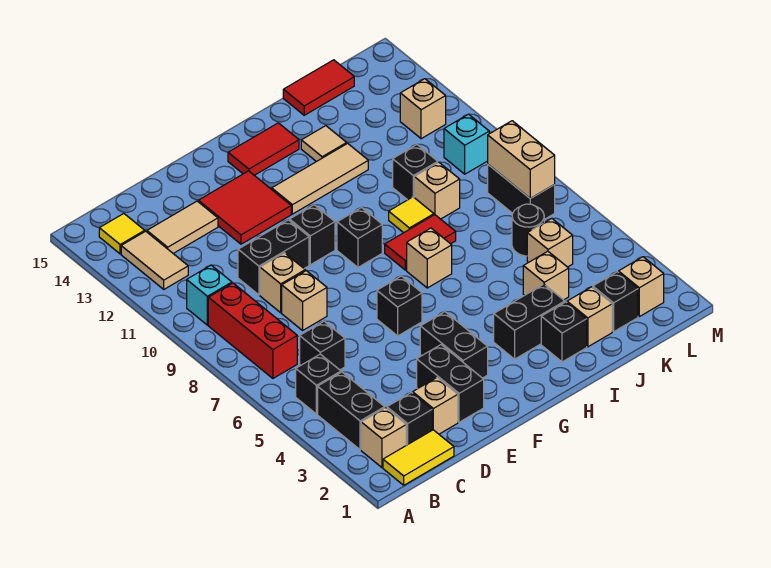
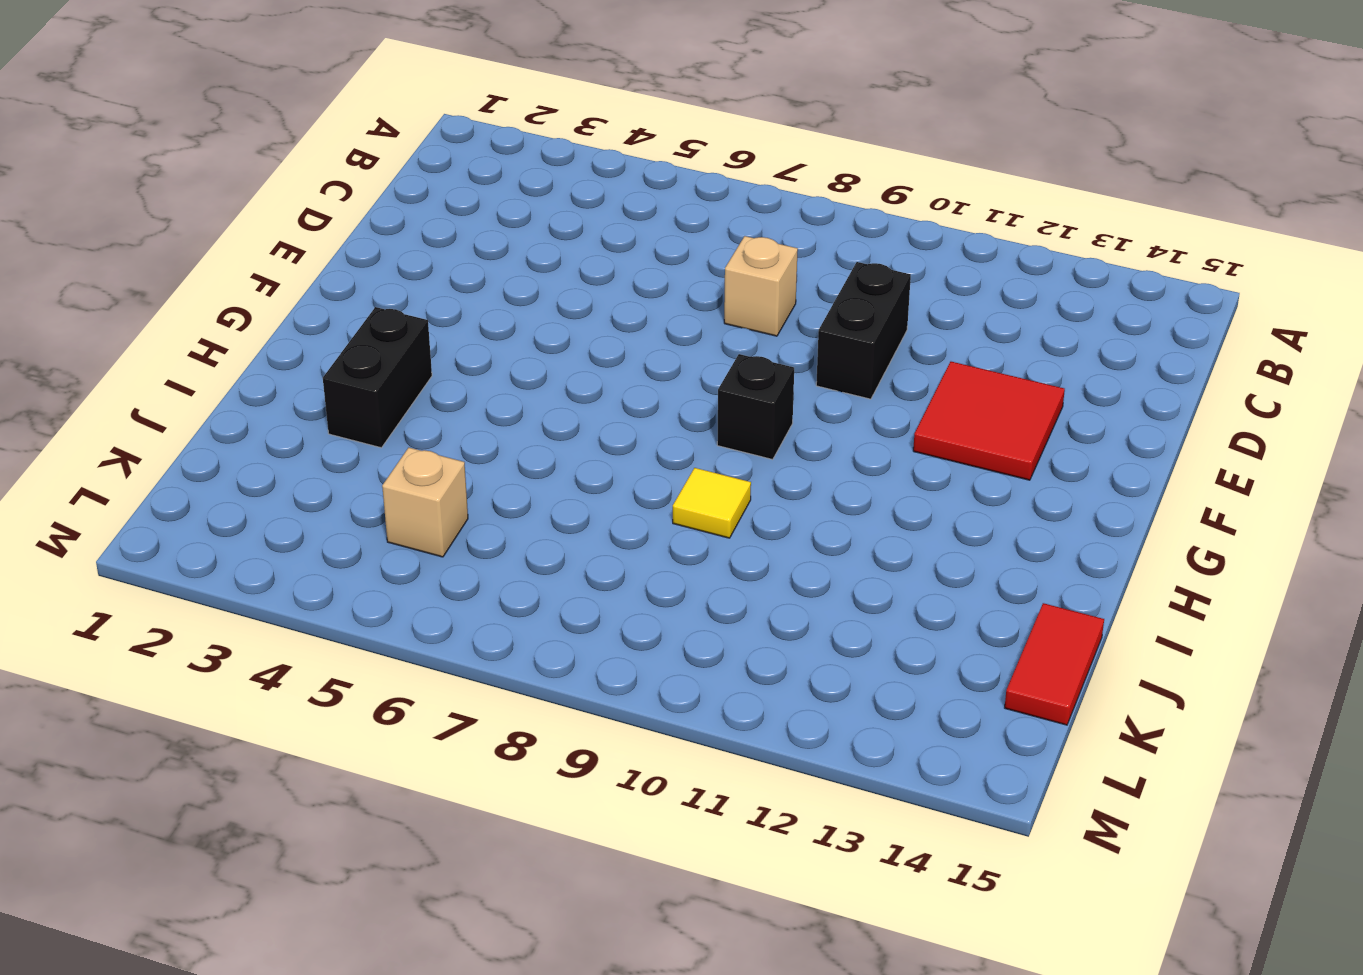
none -> yellow 1x2 tile [383,430,454,485]
none -> tan 1x1 brick [361,408,406,467]
none -> black 1x2 brick [318,372,385,450]
none -> black 1x1 brick [296,354,341,414]

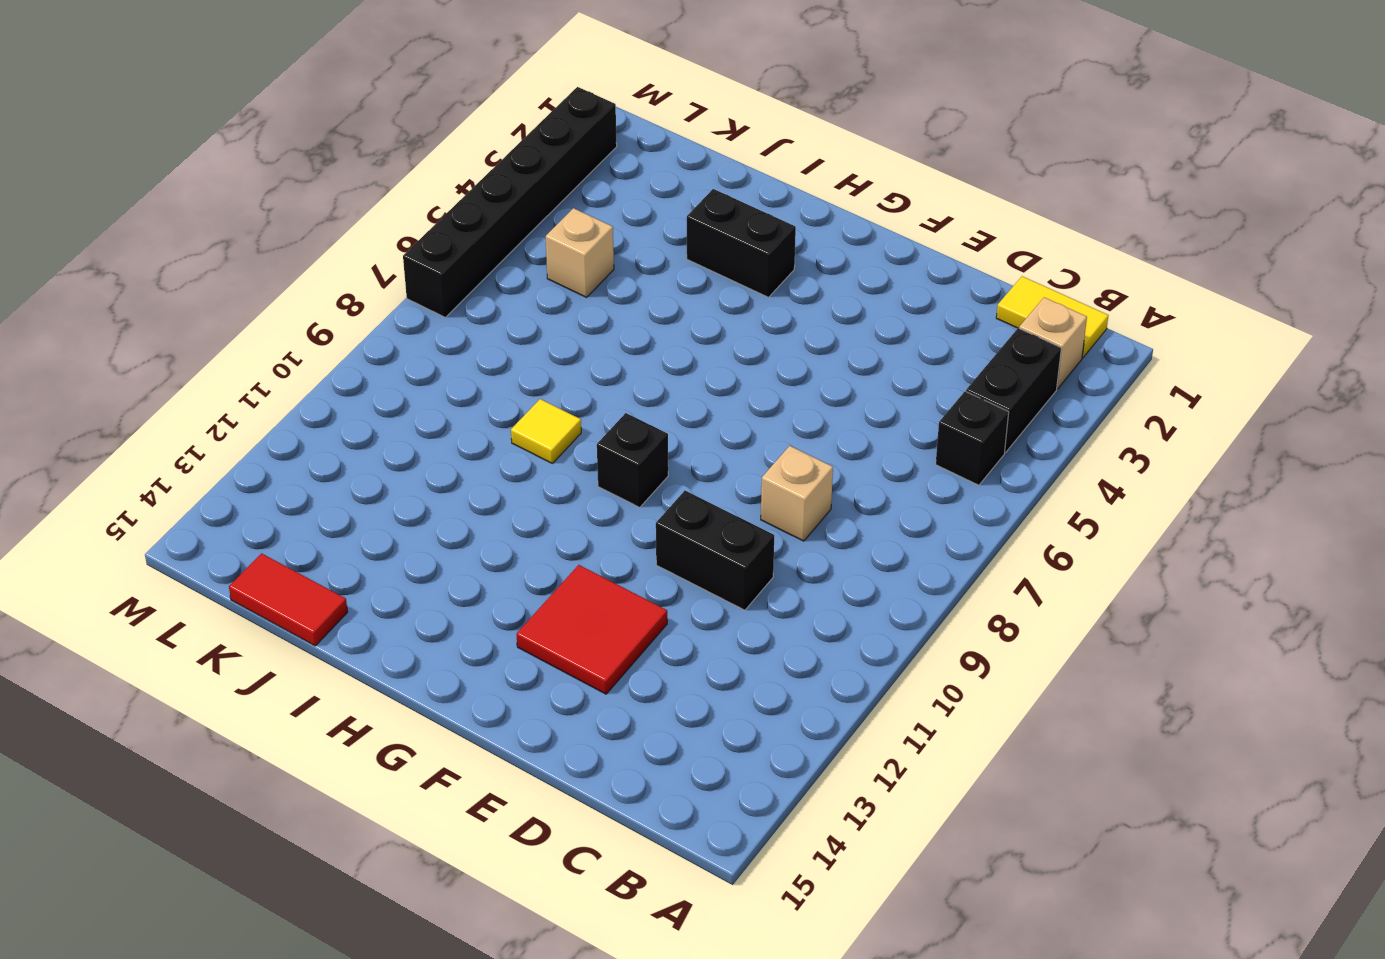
black 1x6 brick [403,87,617,317] -> none
none -> red 1x3 brick [208,283,297,378]
none -> cyan 1x1 brick [187,265,232,325]
none -> tan 1x2 tile [121,231,188,289]
none -> yellow 1x1 tile [99,214,145,254]

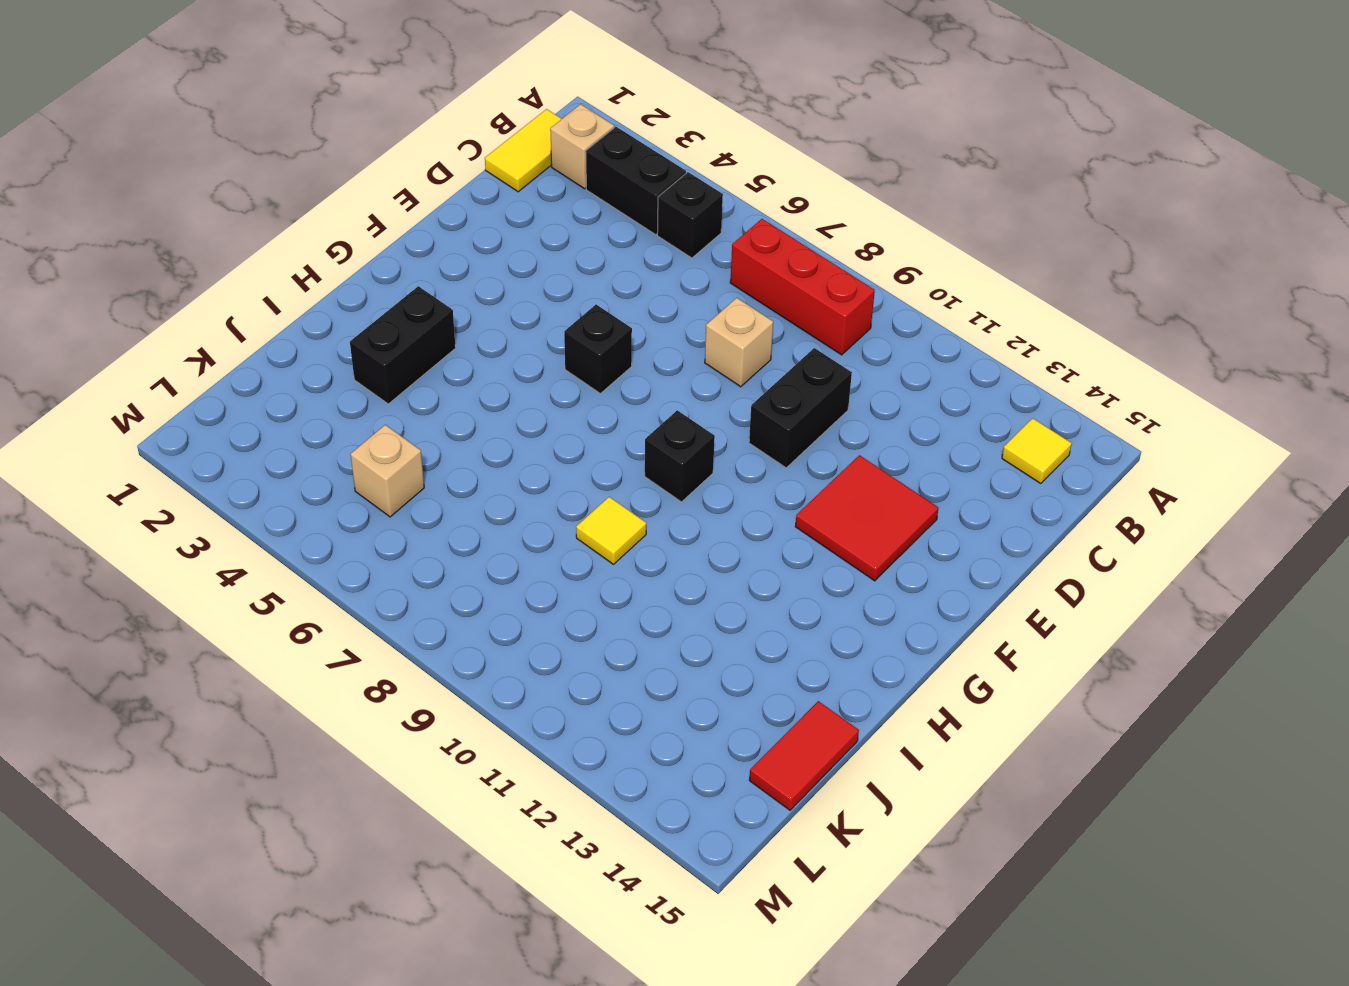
none -> cyan 1x1 brick [187,265,232,325]
none -> tan 1x2 tile [121,231,188,289]
none -> black 1x1 brick [387,392,432,445]
none -> black 1x1 brick [300,321,345,370]

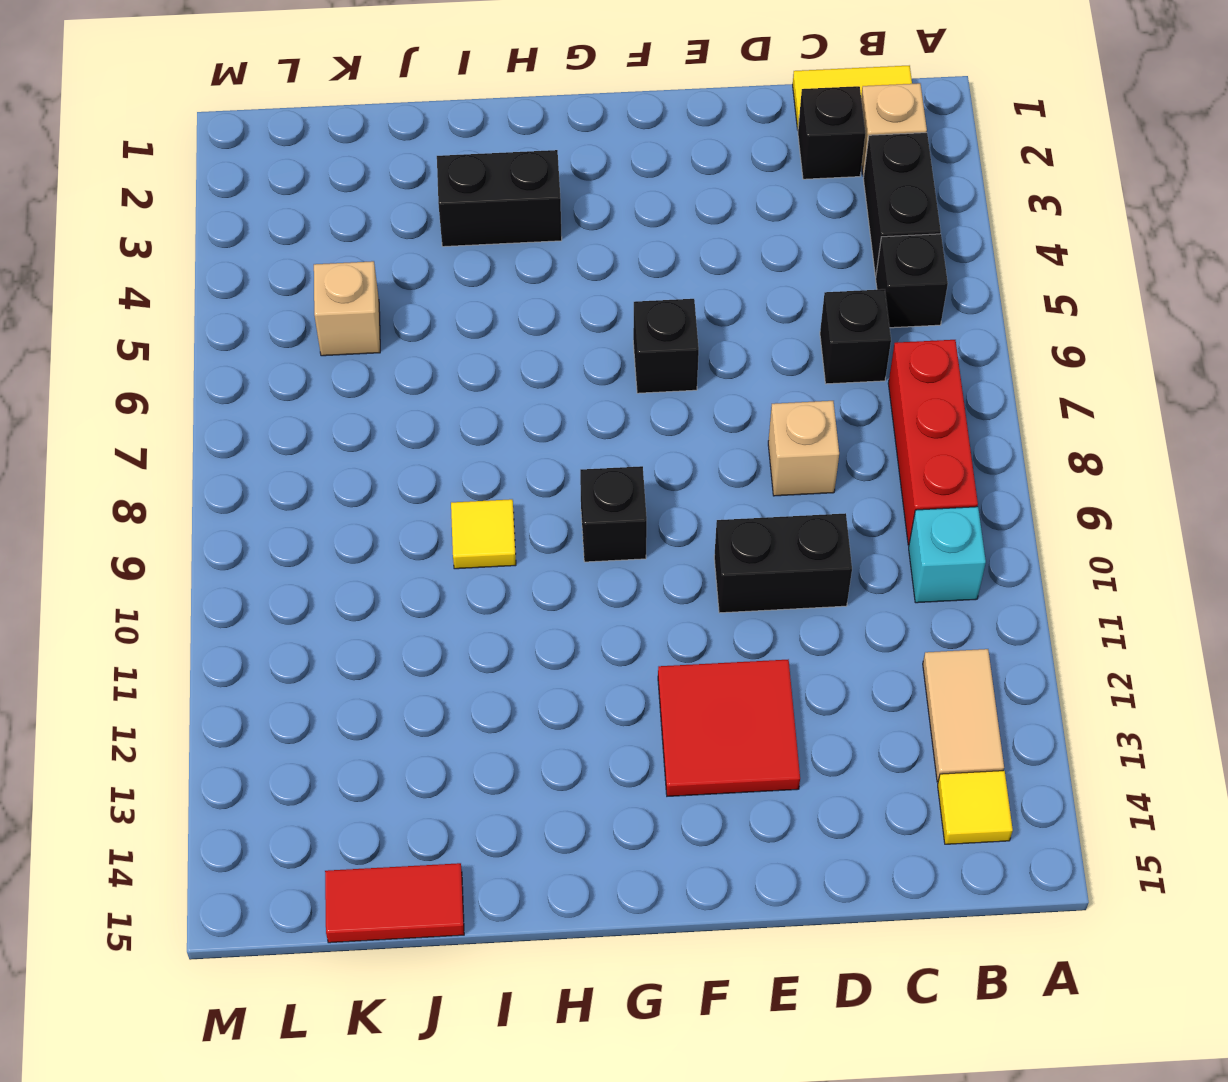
none -> tan 1x2 tile [147,201,218,253]
none -> tan 1x1 brick [413,378,458,434]
none -> tan 1x1 brick [260,253,305,313]
none -> black 1x2 brick [417,345,484,422]

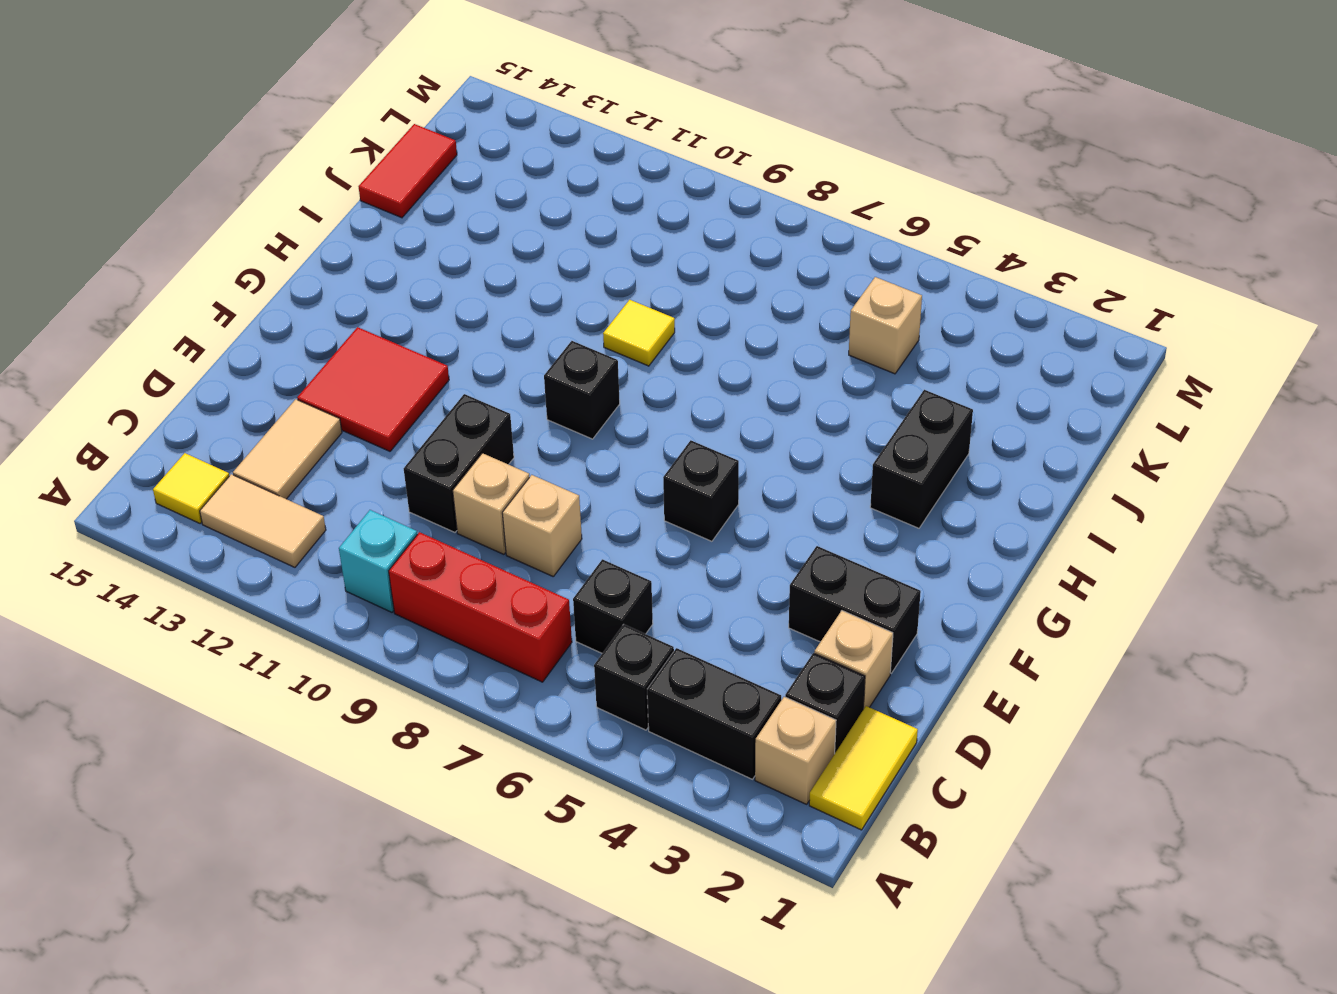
none -> black 1x2 brick [420,312,488,378]
none -> black 1x1 brick [290,205,335,265]
none -> tan 1x3 tile [272,143,368,214]
none -> red 1x2 tile [228,123,299,175]

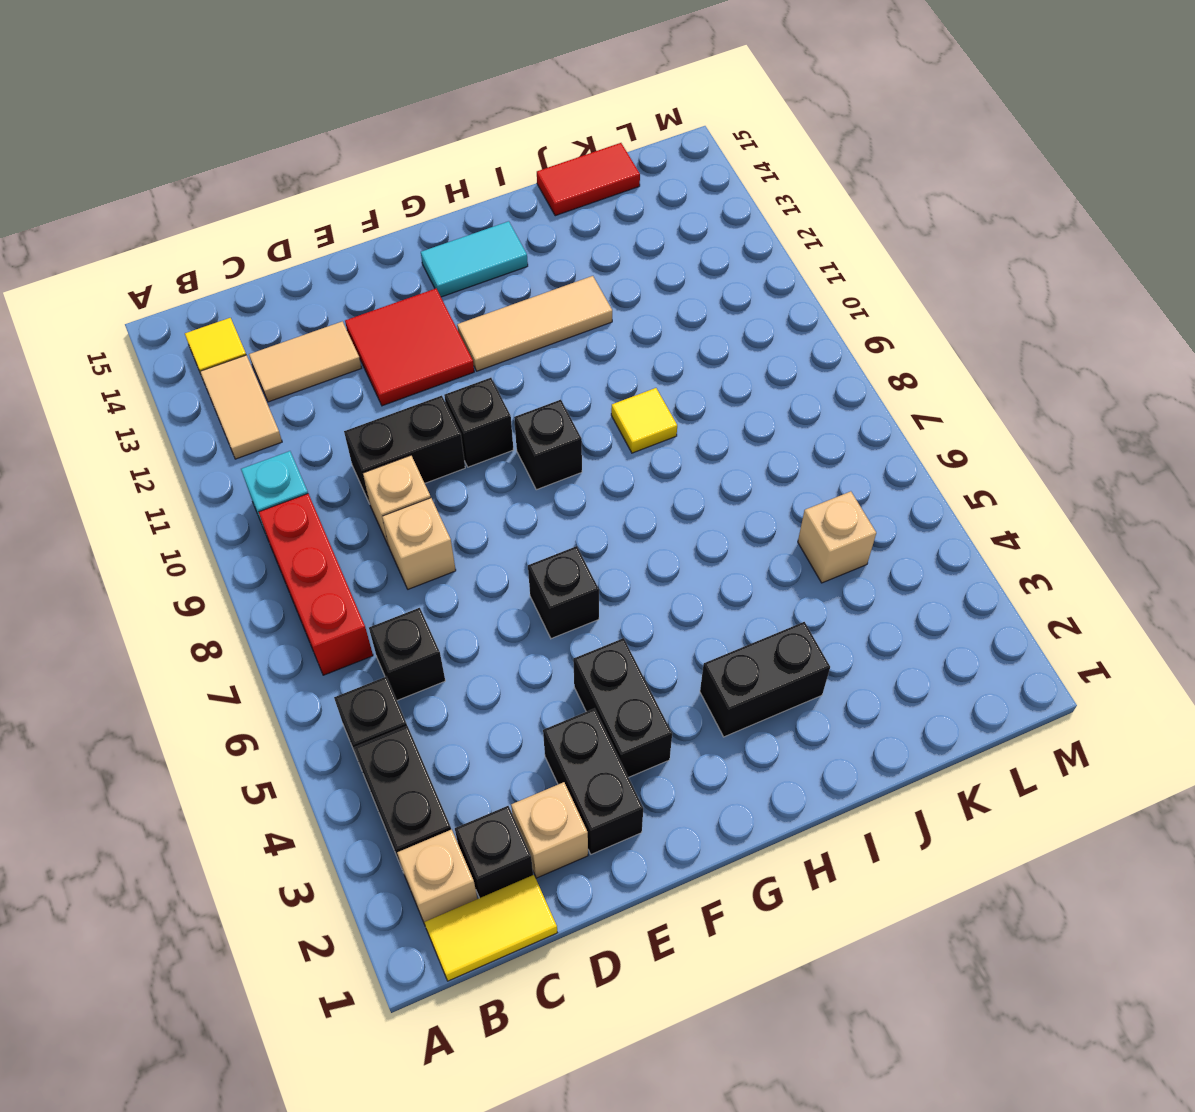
cyan 1x2 tile [421,221,528,297] -> red 1x2 tile [228,123,299,175]
none -> tan 1x1 brick [407,228,452,288]
none -> red 1x2 tile [385,215,456,270]
none -> black 1x1 brick [541,302,587,362]
none -> tan 1x1 tile [301,126,347,162]

